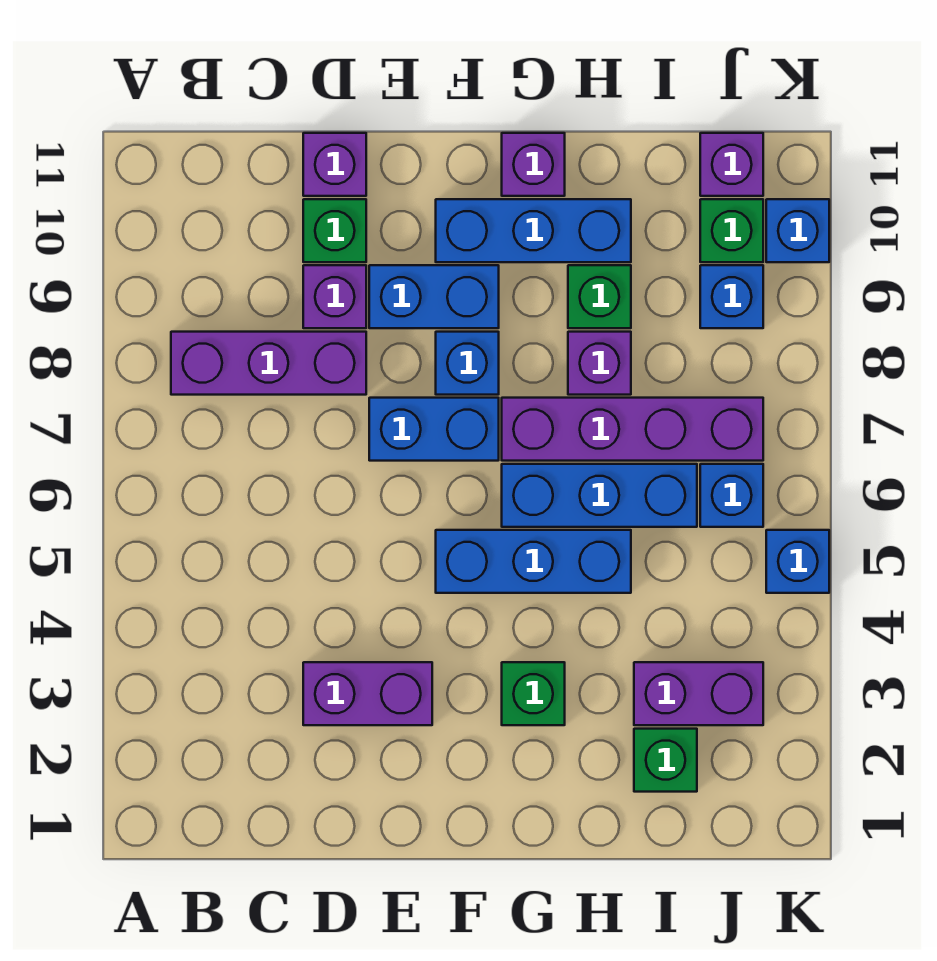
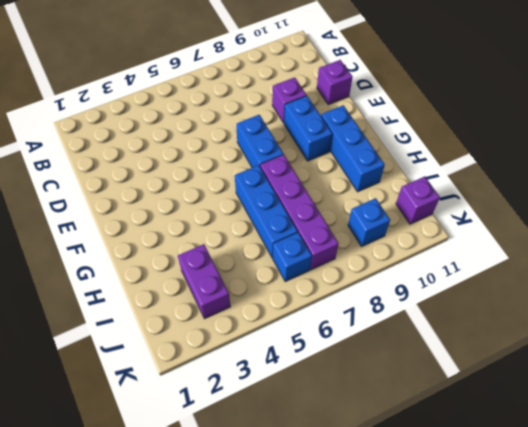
none -> purple 1x3 brick [171,332,366,395]
none -> purple 1x2 brick [303,662,432,725]
none -> green 1x1 brick [303,199,366,262]

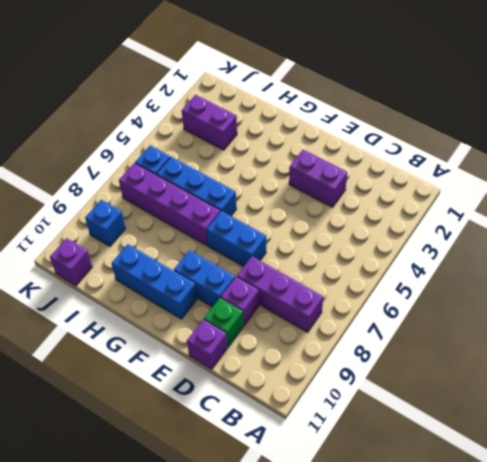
none -> blue 1x3 brick [436,530,631,593]
none -> blue 1x1 brick [436,332,499,395]
none -> green 1x1 brick [502,662,565,725]

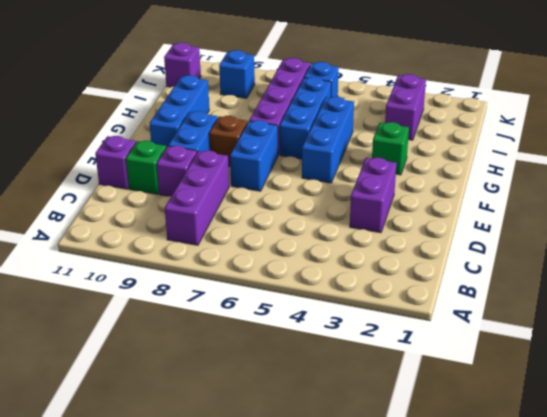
brown 1x1 brick [209,116,248,166] -> blue 1x1 brick [436,332,499,395]
none -> purple 1x1 brick [502,133,565,196]
none -> purple 1x1 brick [568,332,631,395]
none -> green 1x1 brick [568,265,631,328]

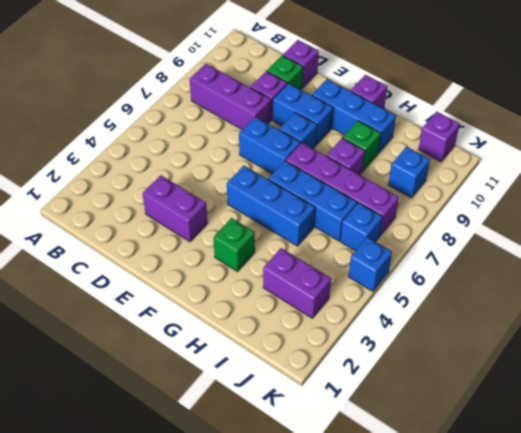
none -> green 1x1 brick [634,729,697,792]
none -> green 1x1 brick [700,199,763,262]
none -> blue 1x1 brick [766,199,829,262]

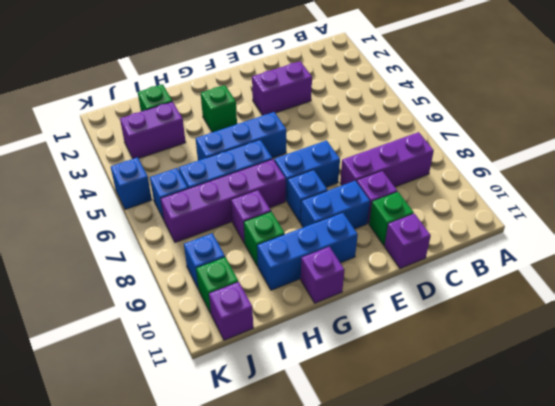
none -> blue 1x1 brick [766,199,829,262]

